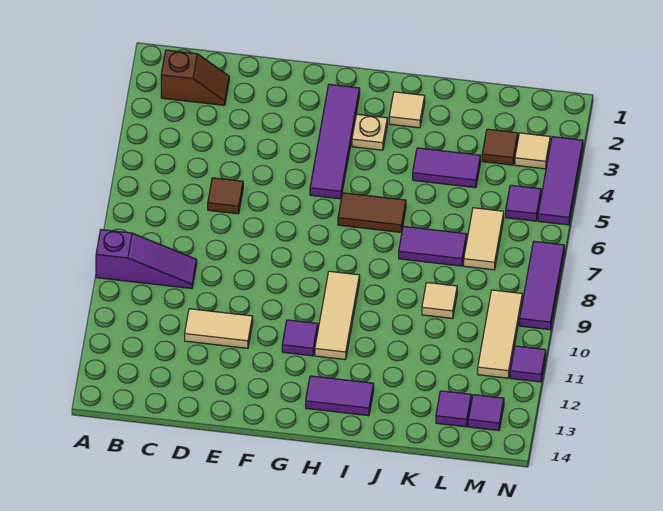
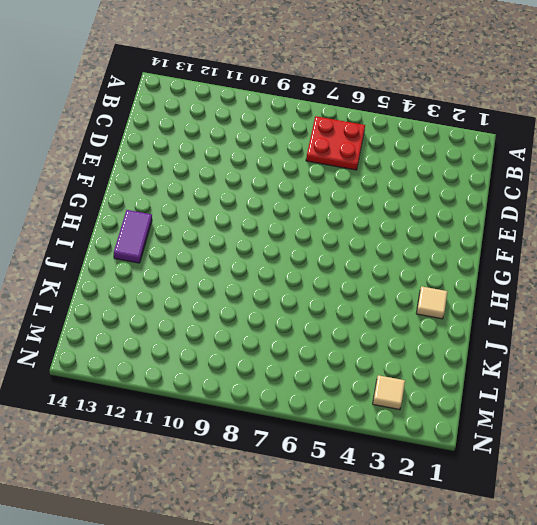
red 2x2 plate [306,116,365,170] -> none
none -> purple 1x3 slope [96,230,197,289]
none -> brown 1x2 slope [161,50,229,105]
none -> brown 1x1 tile [208,178,243,214]

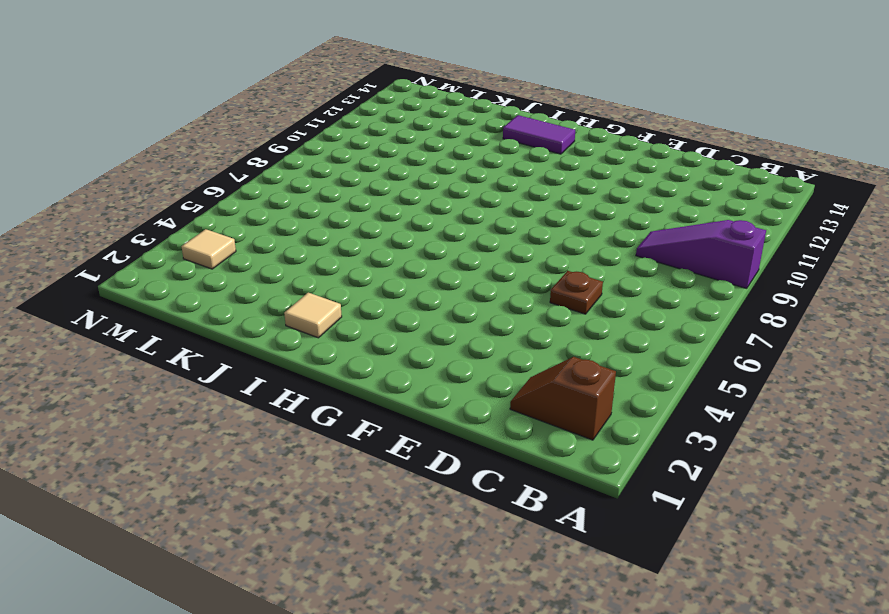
brown 1x1 plate [550,271,603,314] -> brown 1x1 tile [208,178,243,214]
none -> tan 1x2 tile [185,309,253,348]
none -> purple 1x4 tile [310,84,360,199]
none -> purple 1x1 tile [282,320,318,356]

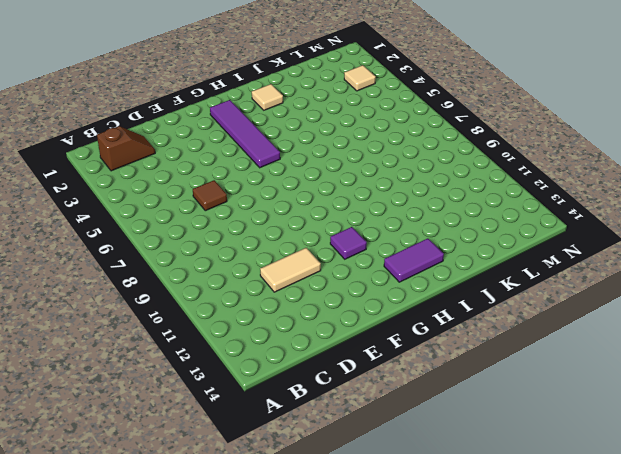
none -> purple 1x3 slope [96,230,197,289]
none -> tan 1x1 plate [352,114,387,150]
none -> brown 1x2 tile [338,193,406,232]

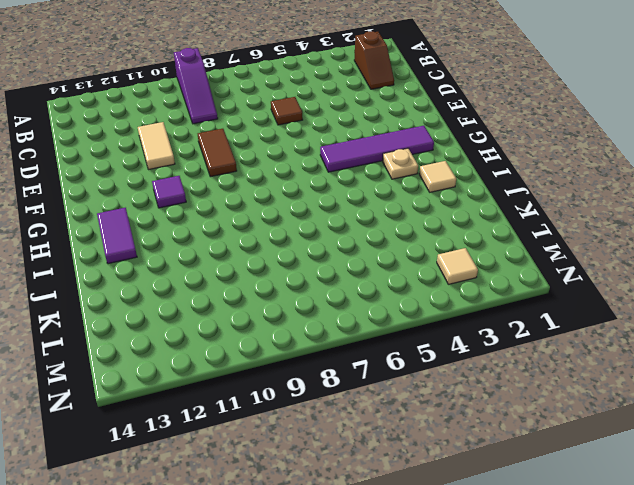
brown 1x2 tile [198,129,237,177] -> brown 1x2 tile moved to [338,193,406,232]
none -> tan 1x3 tile [315,271,360,360]
none -> purple 1x2 tile [413,148,481,188]
none -> purple 1x2 tile [399,226,467,266]

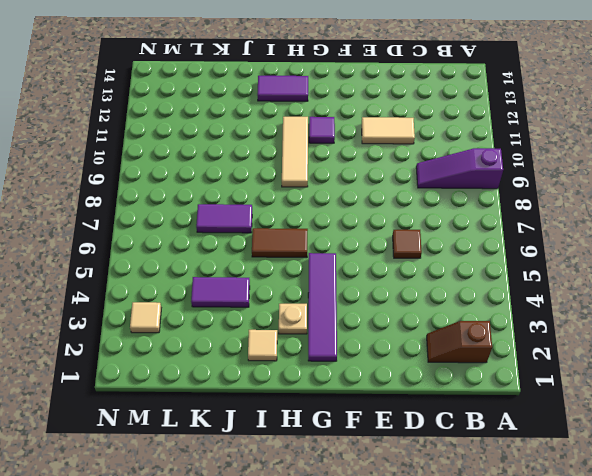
none -> tan 1x1 tile [422,283,457,318]
none -> brown 1x1 tile [482,129,518,165]
none -> tan 1x2 tile [464,208,504,270]

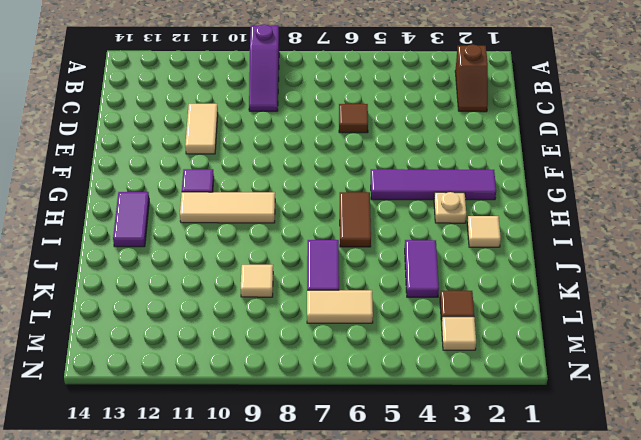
none -> purple 1x1 tile [436,391,471,427]
none -> purple 1x1 tile [506,185,541,221]
none -> tan 1x3 tile [478,290,522,378]

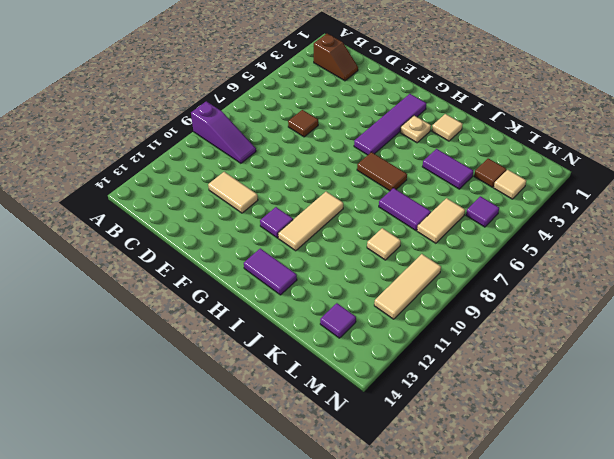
none -> purple 1x1 tile [468,395,504,431]
none -> purple 1x3 tile [538,137,583,225]
none -> purple 1x3 tile [520,241,564,330]

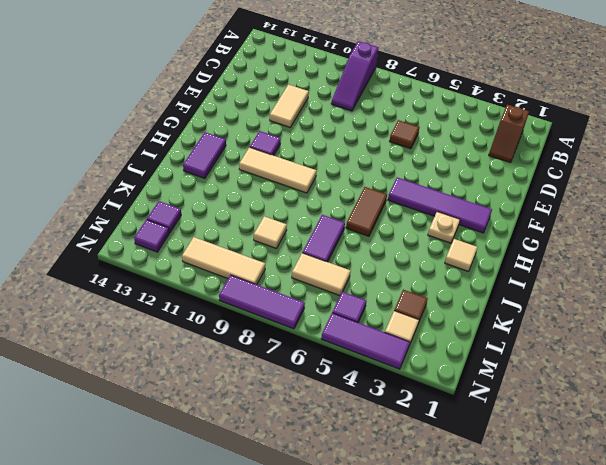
none -> purple 1x2 tile [413,148,481,188]
none -> purple 1x1 tile [510,346,546,382]

